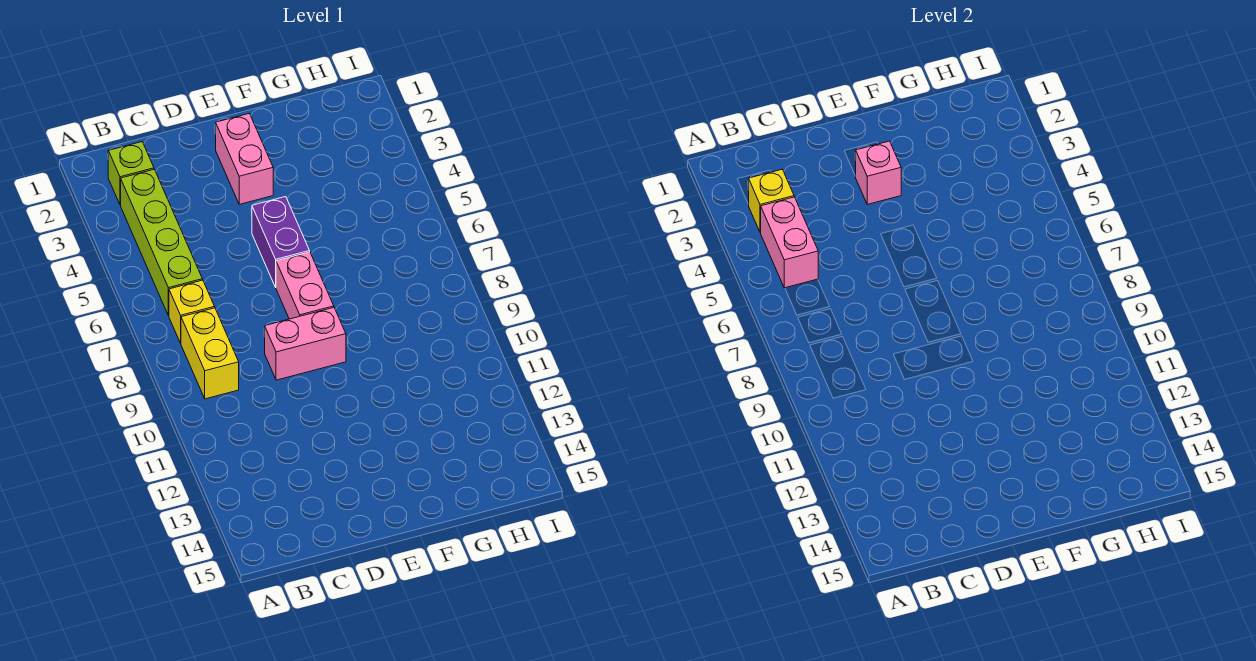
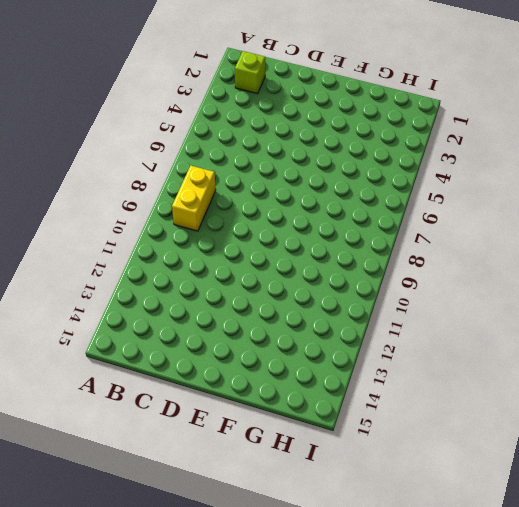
none -> lime 1x4 brick [121,170,202,316]
none -> yellow 1x1 brick [169,280,215,343]

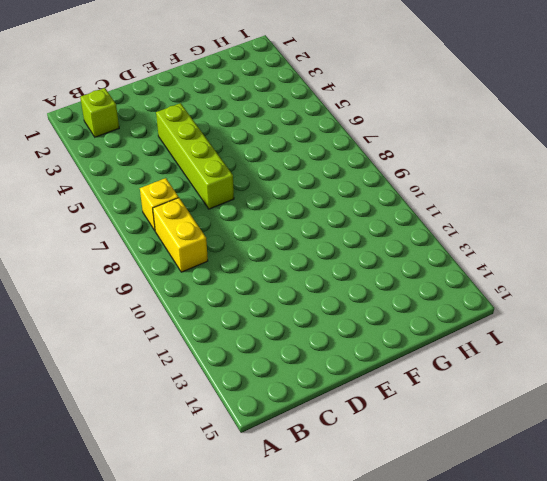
lime 1x4 brick [156,103,234,209] -> lime 1x4 brick moved to [121,170,202,316]
none -> pink 1x2 brick [264,308,346,380]
none -> pink 1x2 brick [216,114,273,204]

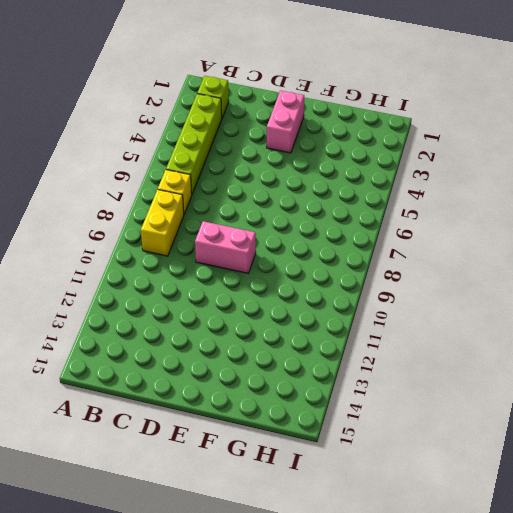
none -> purple 1x2 brick [252,197,310,287]
none -> pink 1x2 brick [276,252,334,319]

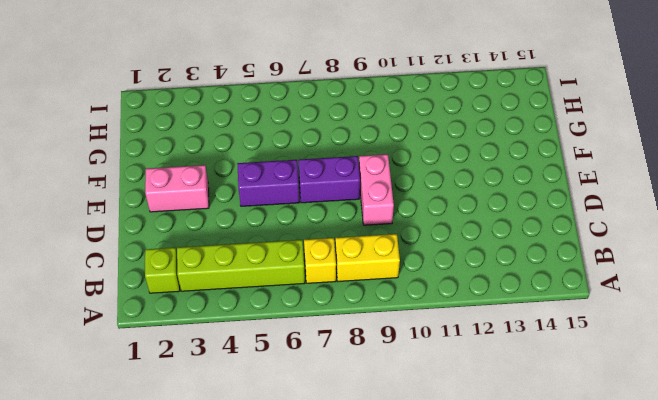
purple 1x2 brick [298,156,360,203] -> pink 1x2 brick [276,252,334,319]
none -> yellow 1x1 brick [749,170,794,233]
none -> pink 1x2 brick [761,197,818,288]

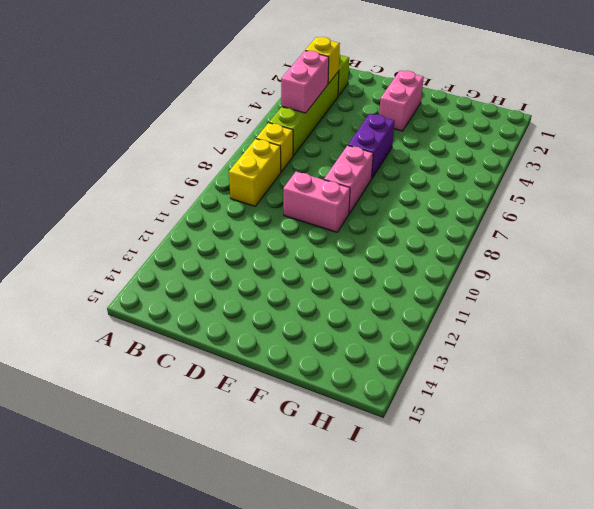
none -> pink 1x1 brick [855,141,901,204]

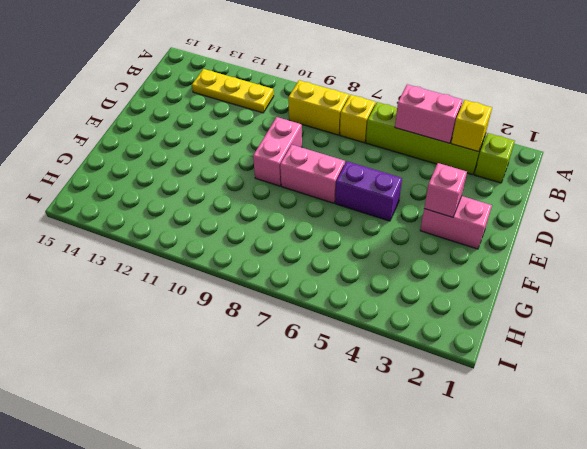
yellow 1x3 plate [192,69,274,113] -> none

